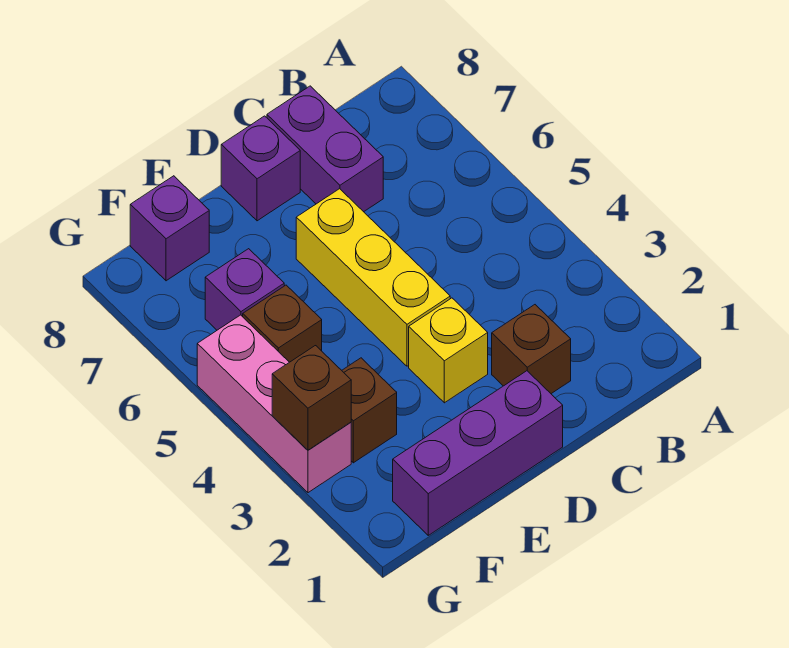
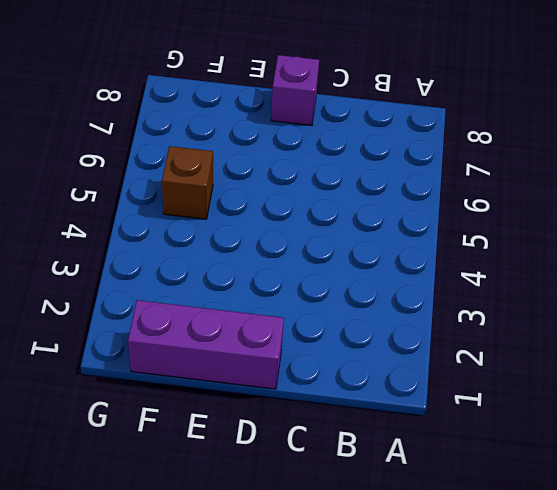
none -> brown 1x1 brick [492,305,571,394]
none -> purple 1x2 brick [267,86,383,212]
none -> yellow 1x1 brick [409,298,488,403]

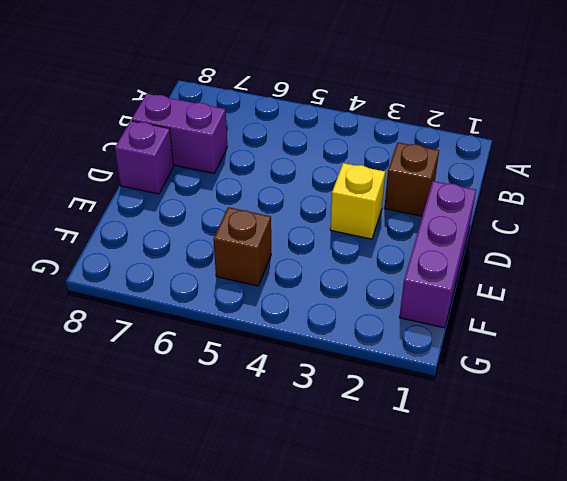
none -> yellow 1x3 brick [296,189,450,366]
none -> brown 1x1 brick [342,358,397,463]
none -> purple 1x1 brick [205,249,284,330]

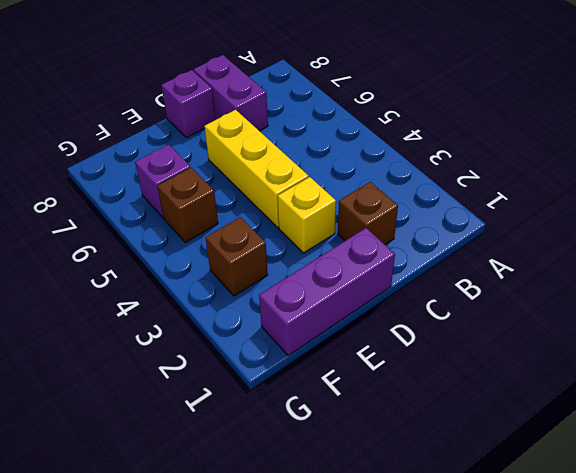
none -> purple 1x1 brick [130,176,209,281]
none -> pink 1x3 brick [197,315,351,493]
none -> brown 1x1 brick [272,346,351,450]

